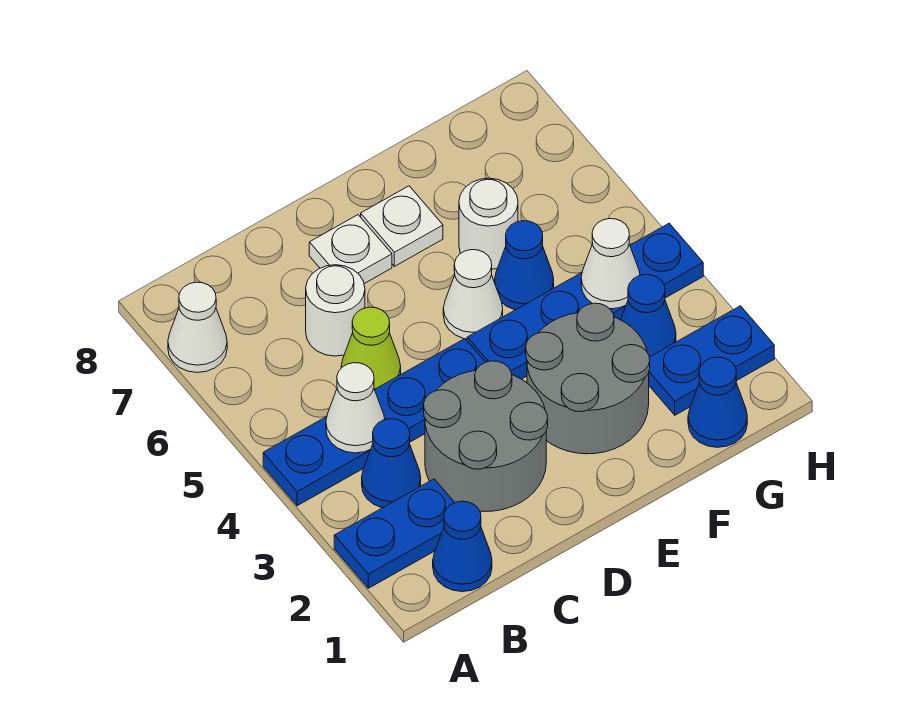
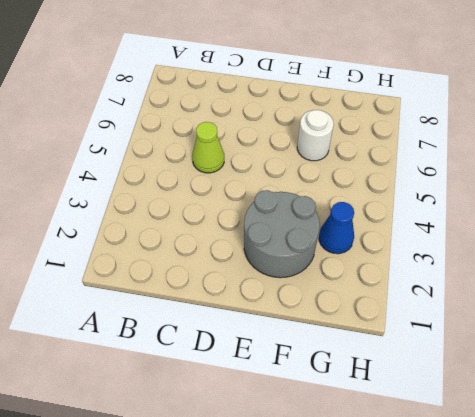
none -> blue 1x2 plate [334,479,455,588]
none -> blue 1x4 plate [263,339,485,506]
none -> white 1x1 cone [168,282,227,372]

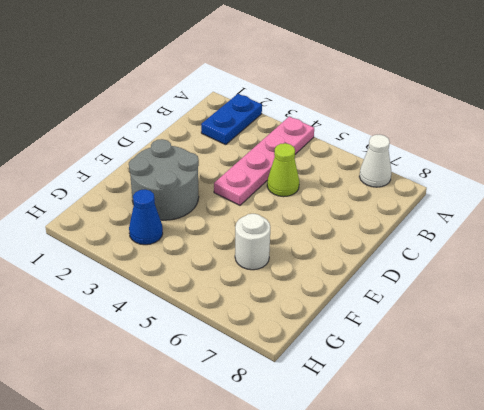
pink 1x4 plate [214,117,314,205] -> blue 1x4 plate [263,339,485,506]
none -> blue 1x1 cone [433,501,492,592]
none -> blue 1x1 cone [362,419,421,508]
none -> grey 2x2 round brick [424,361,548,512]

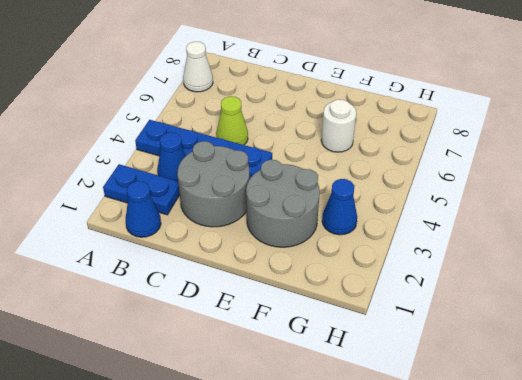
none -> white 1x1 round brick [306,265,365,356]
none -> white 1x1 plate [309,215,392,284]
none -> blue 1x4 plate [467,223,703,379]

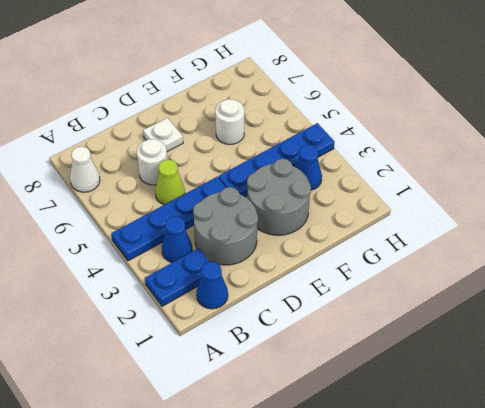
none -> white 1x1 cone [443,250,503,339]
none -> white 1x1 plate [361,186,443,266]
none -> blue 1x1 cone [495,221,554,310]

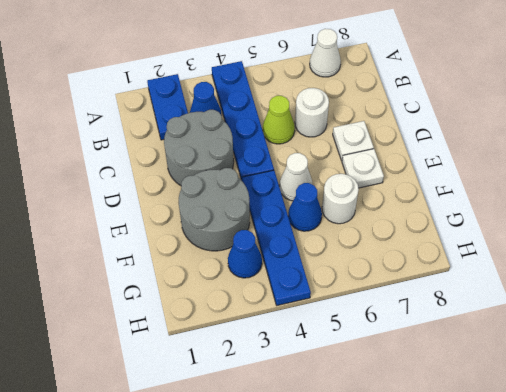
none -> blue 1x1 cone [433,501,492,592]
none -> blue 1x1 cone [688,357,747,447]
none -> blue 1x2 plate [649,306,774,415]

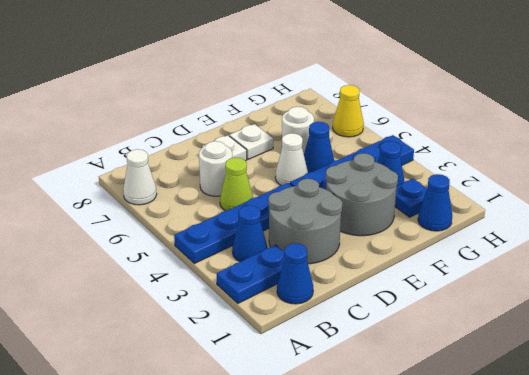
blue 1x1 plate [395,179,427,217] -> blue 1x2 plate [649,306,774,415]
yellow 1x1 cone [333,85,364,137] -> none
none -> white 1x1 cone [326,363,385,453]
none -> white 1x1 cone [581,219,640,309]

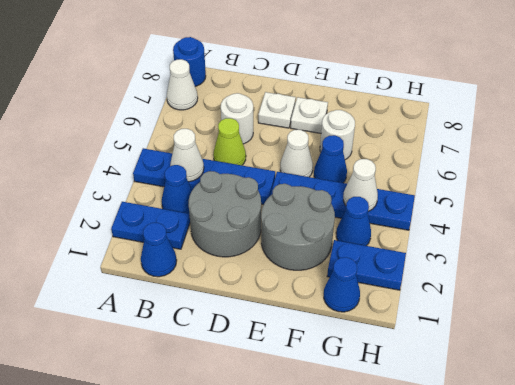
blue 1x1 round brick [173,37,206,86] -> none

